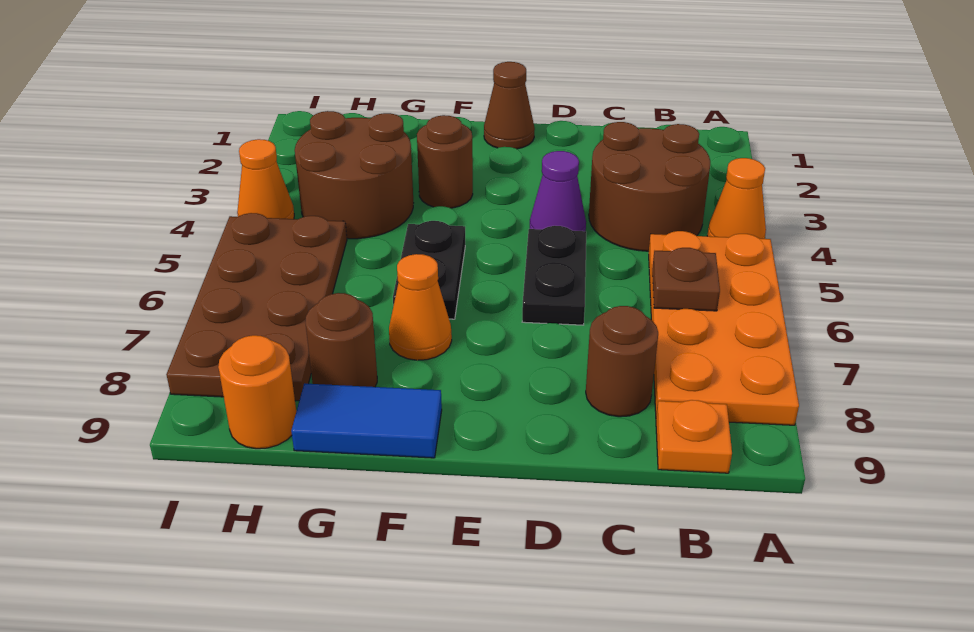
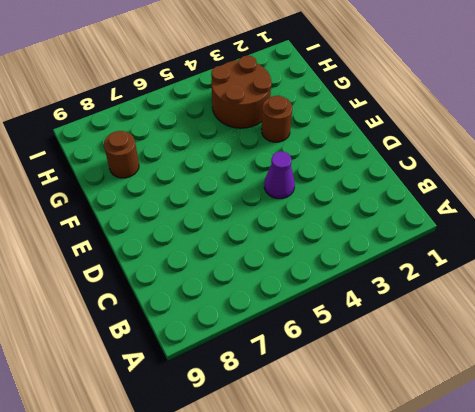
none -> orange 1x1 cone [707,158,766,239]
none -> orange 2x4 plate [649,231,799,425]
none -> brown 2x2 round brick [589,122,710,251]

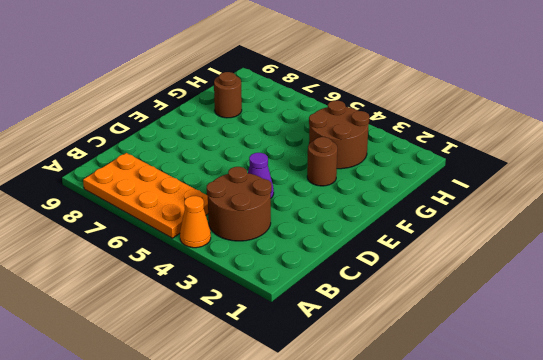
none -> orange 1x1 plate [656,400,732,473]
none -> brown 1x1 round brick [586,306,658,417]
none -> black 1x2 plate [522,226,586,325]

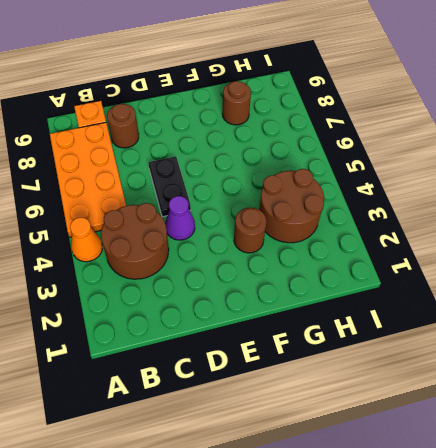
none -> brown 1x1 cone [484,62,535,149]
none -> black 1x2 plate [393,221,465,319]
none -> orange 1x1 cone [389,254,452,360]

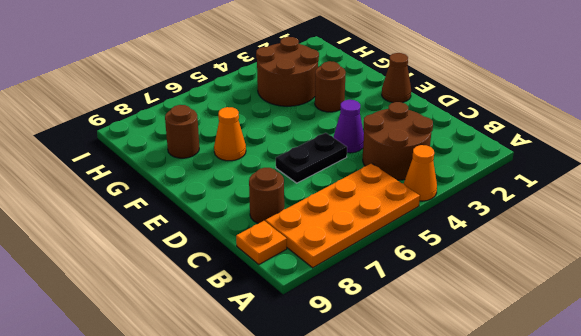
none -> black 1x2 plate [393,221,465,319]
none -> blue 1x2 tile [291,383,442,458]
none -> brown 2x4 plate [166,213,347,401]

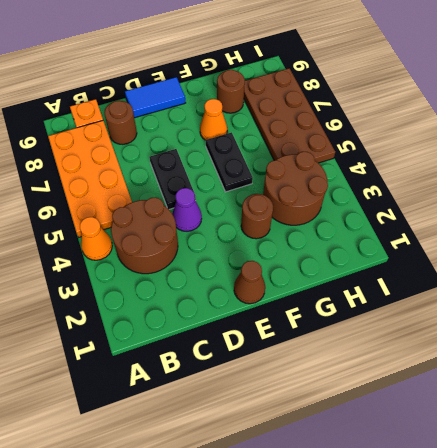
blue 1x2 tile [125,77,185,118] -> blue 1x2 tile moved to [291,383,442,458]
none -> orange 1x1 round brick [218,335,296,449]
none -> orange 1x1 cone [237,139,294,219]
none -> brown 1x1 plate [652,248,720,311]

